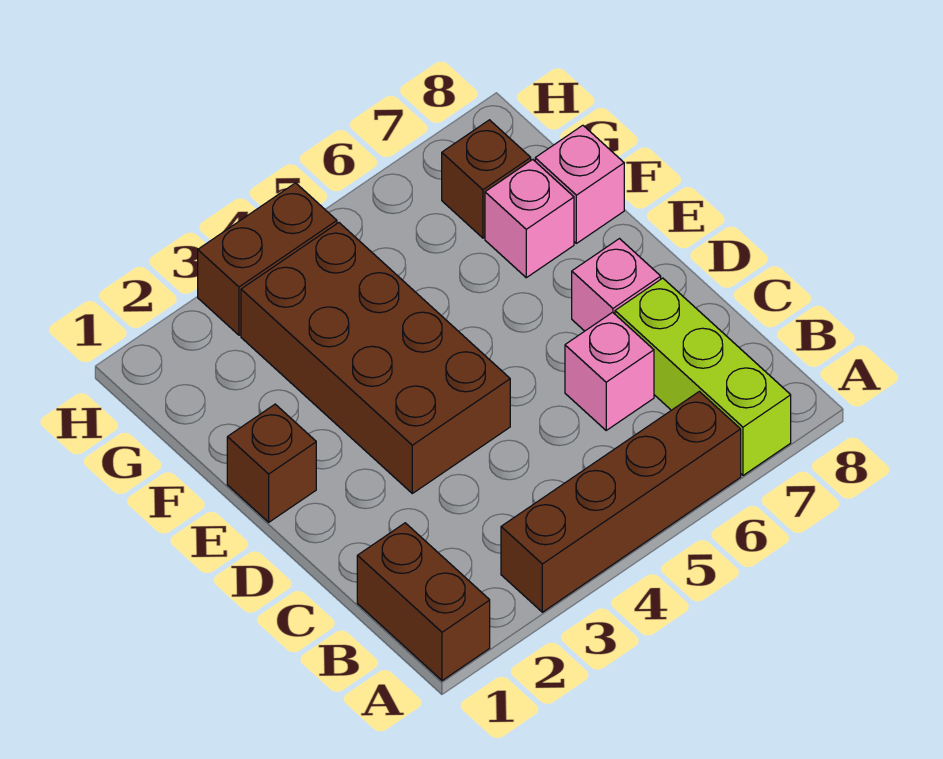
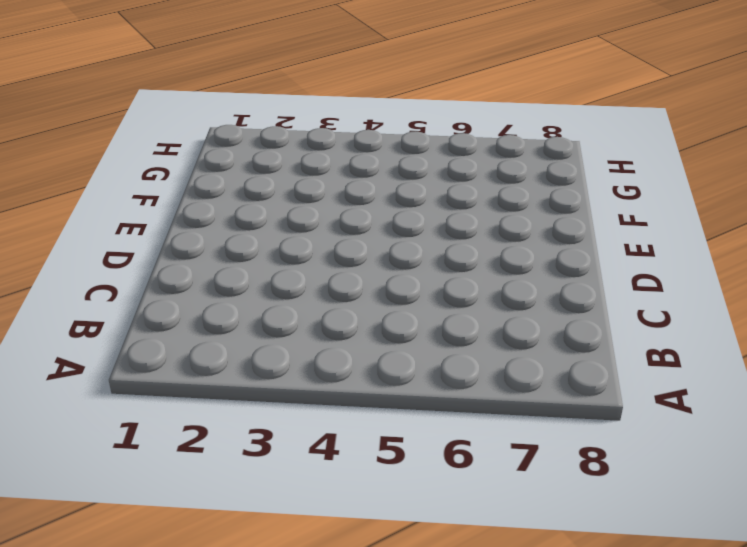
none -> brown 1x2 brick [357,523,490,681]
none -> brown 1x4 brick [501,391,741,612]

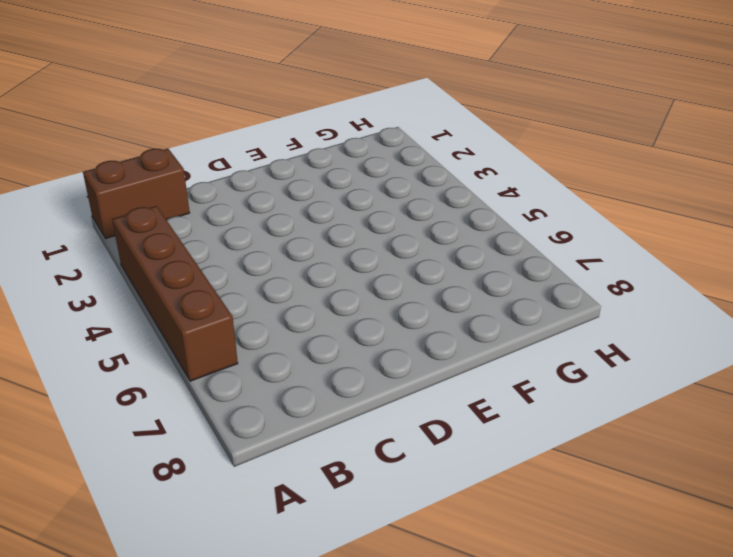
none -> lime 1x3 brick [615,278,791,475]
none -> pink 1x1 brick [565,312,654,430]

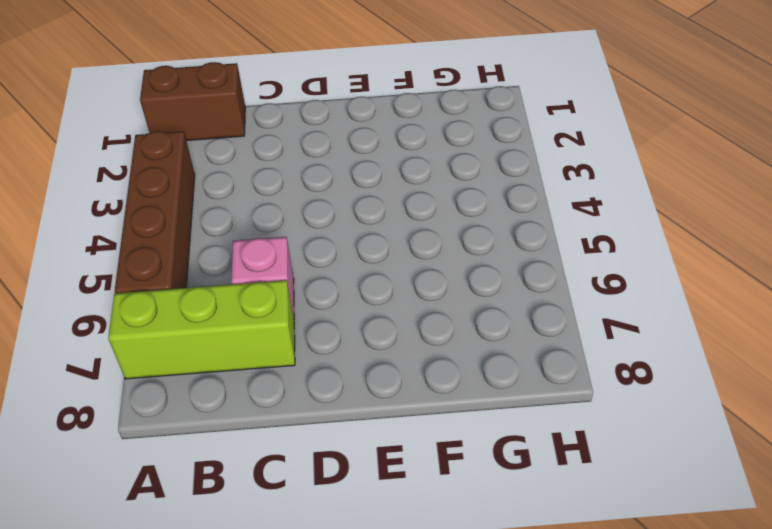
none -> brown 2x4 brick [241,223,510,493]
none -> pink 1x1 brick [572,239,661,331]

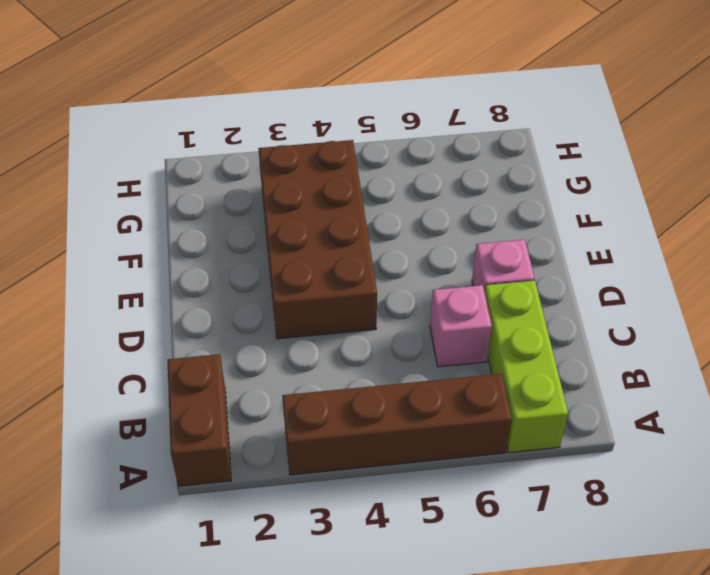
none -> brown 1x1 brick [227,404,316,522]
none -> pink 1x1 brick [485,160,574,278]

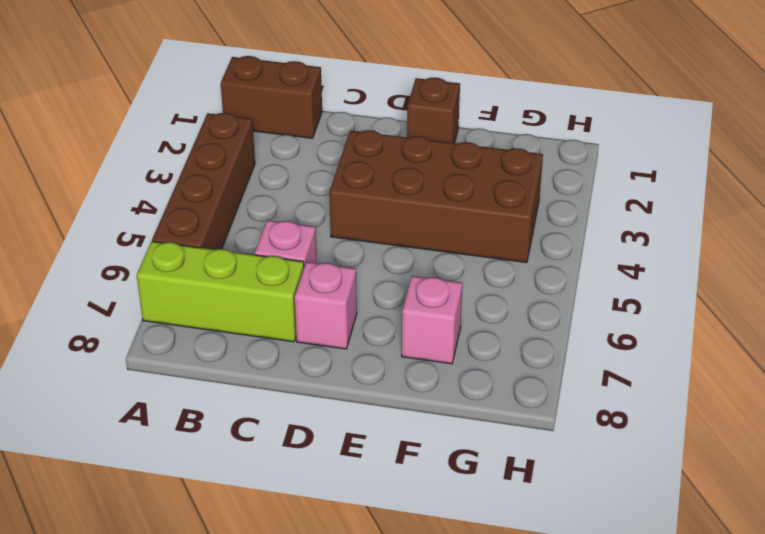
none -> pink 1x1 brick [535,125,624,243]
none -> brown 1x1 brick [442,120,531,238]

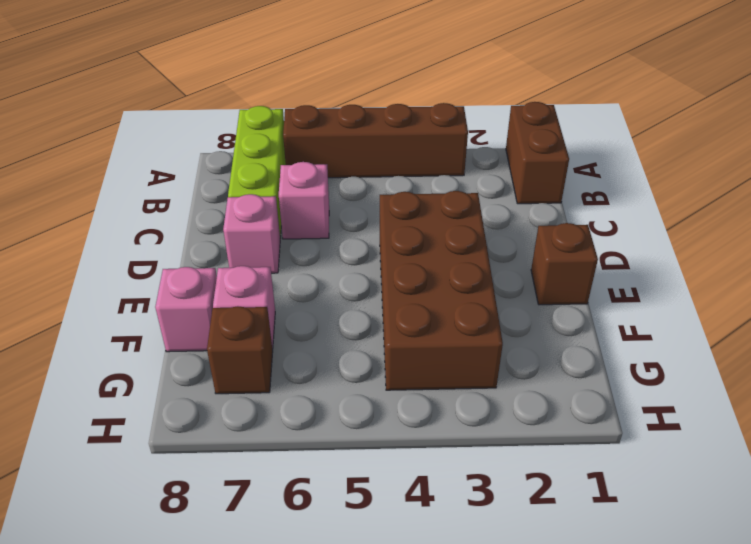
none -> brown 1x2 brick [198,183,337,335]

